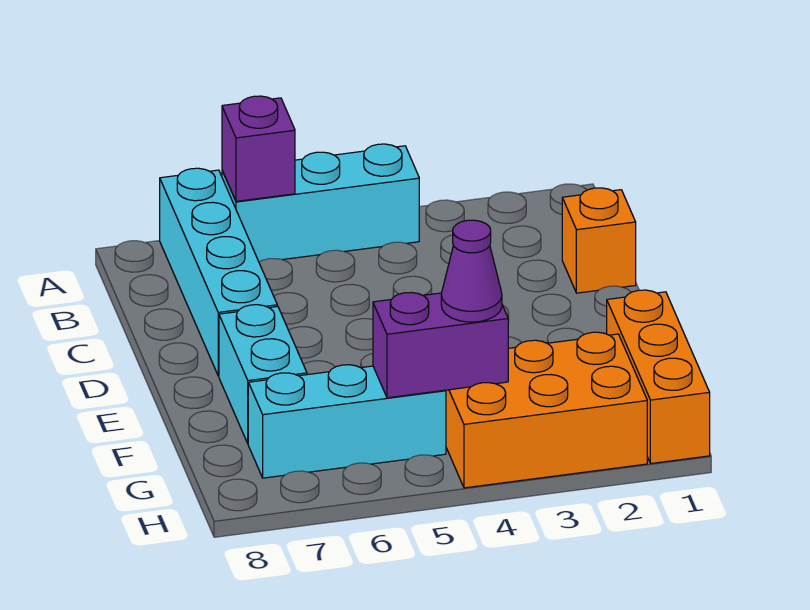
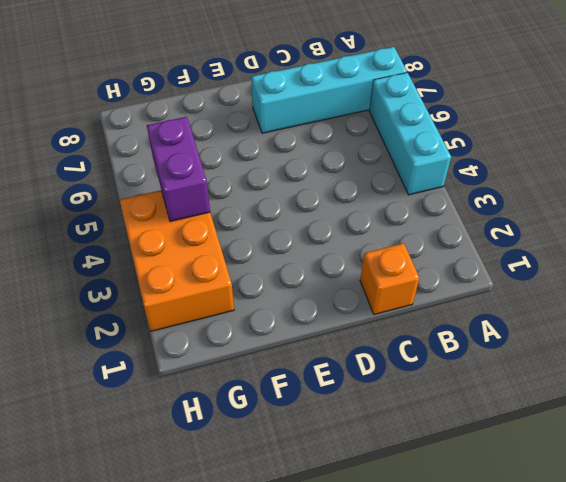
none -> cyan 1x2 brick [219,305,307,443]
none -> orange 1x3 brick [607,290,710,463]

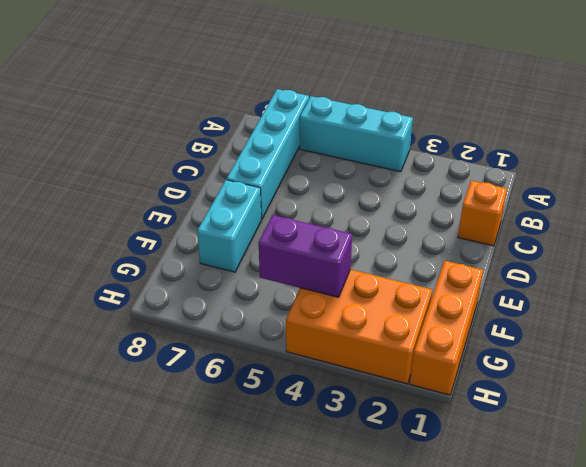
none -> cyan 1x3 brick [248,365,446,478]
none -> purple 1x1 brick [222,96,295,201]

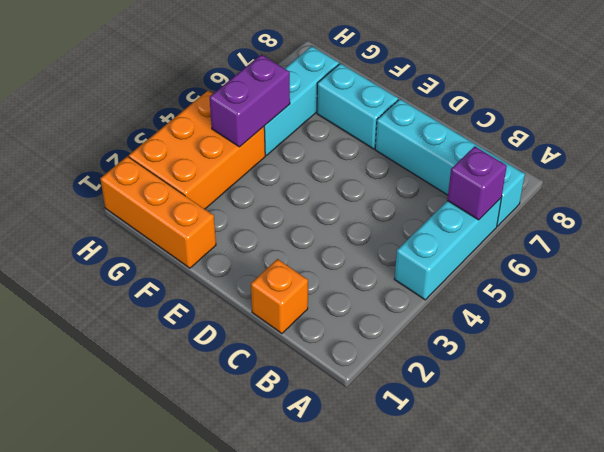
none -> purple 1x1 cone [441,220,502,322]

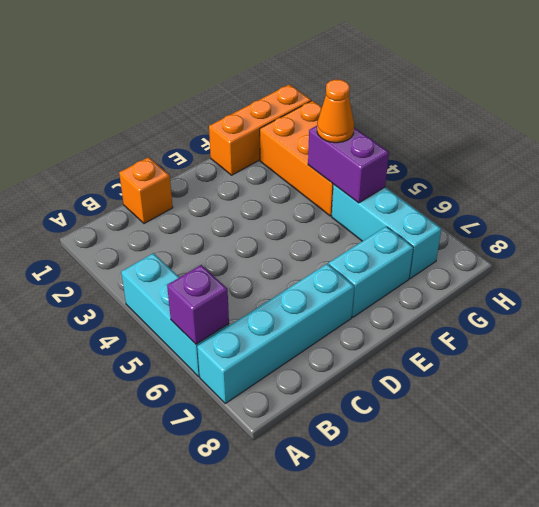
orange 1x1 cone [317,80,354,143] -> purple 1x1 cone [441,220,502,322]

